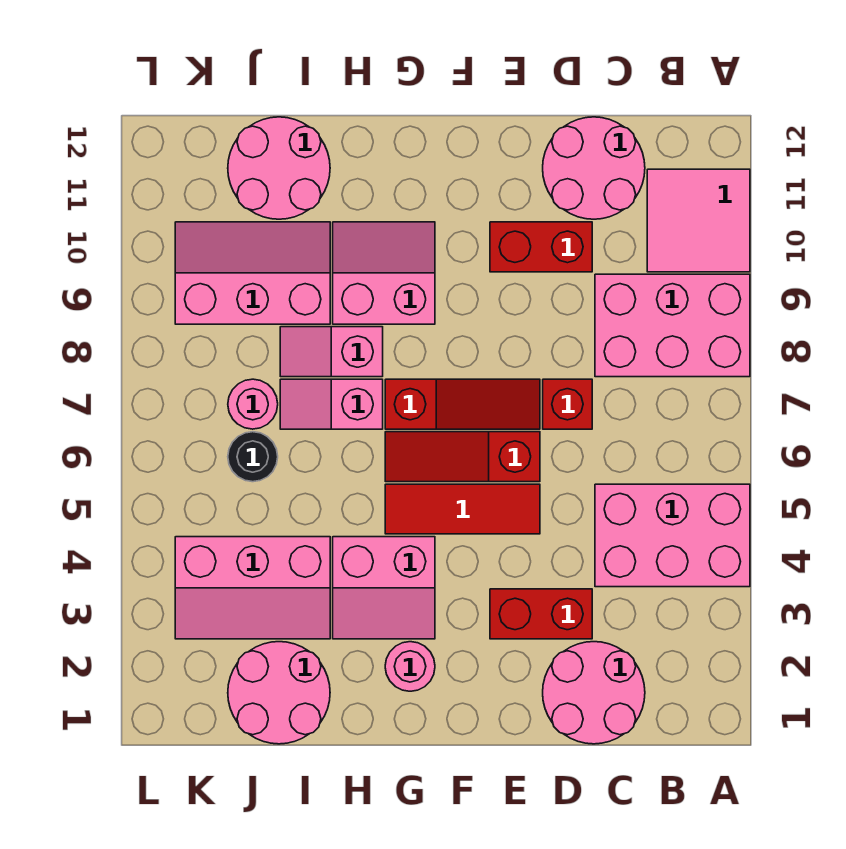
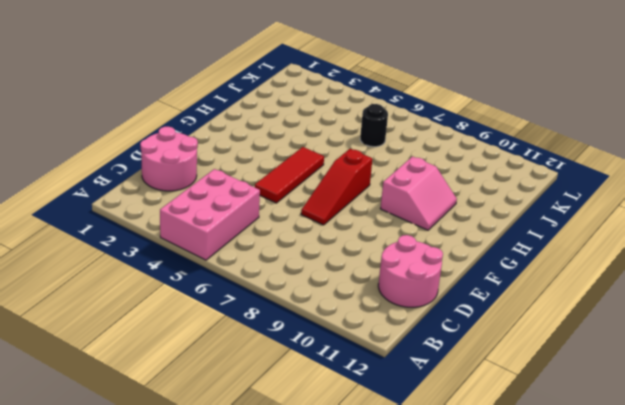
none -> pink 2x3 brick [595,274,750,377]
none -> pink 2x2 tile [647,169,750,272]
none -> red 1x2 brick [490,589,592,639]

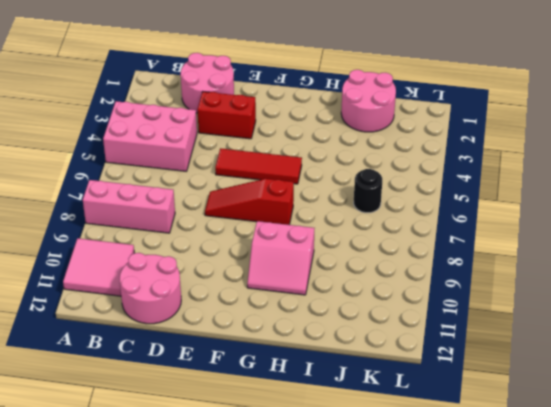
pink 1x3 brick [83,180,175,233] -> pink 2x3 brick [595,274,750,377]
none -> red 1x1 brick [543,379,592,429]
none -> red 1x2 brick [490,222,592,272]
none -> red 1x3 slope [385,432,540,482]

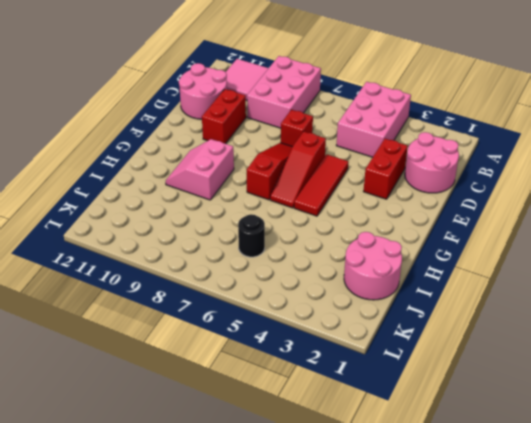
none -> pink 1x1 round brick [385,642,435,691]
none -> pink 2x2 slope [333,537,435,639]
none -> pink 1x2 slope [280,379,383,429]

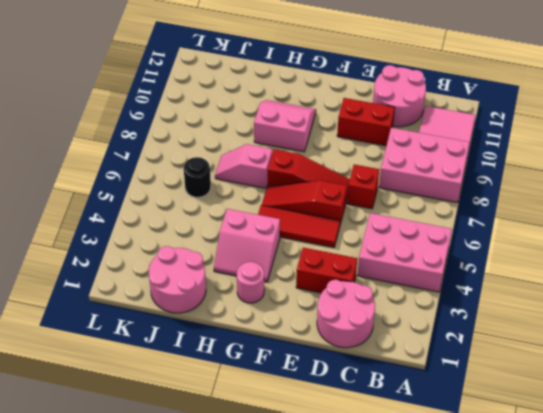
none -> pink 1x2 slope [280,327,383,377]
none -> pink 2x3 slope [175,537,330,639]
none -> pink 2x3 slope [175,222,330,324]

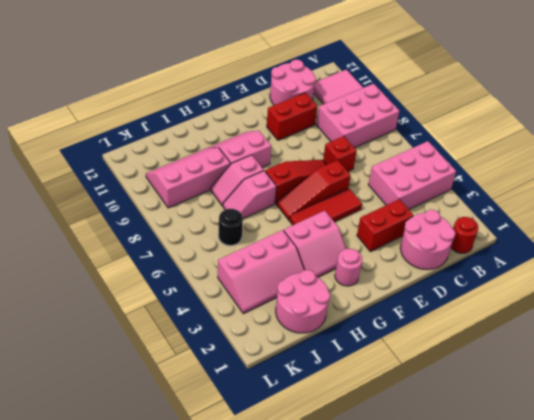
red 1x1 round brick [451,217,478,253] -> none
none -> pink 2x2 round brick [228,117,330,219]
none -> pink 1x1 round brick [228,379,278,429]

